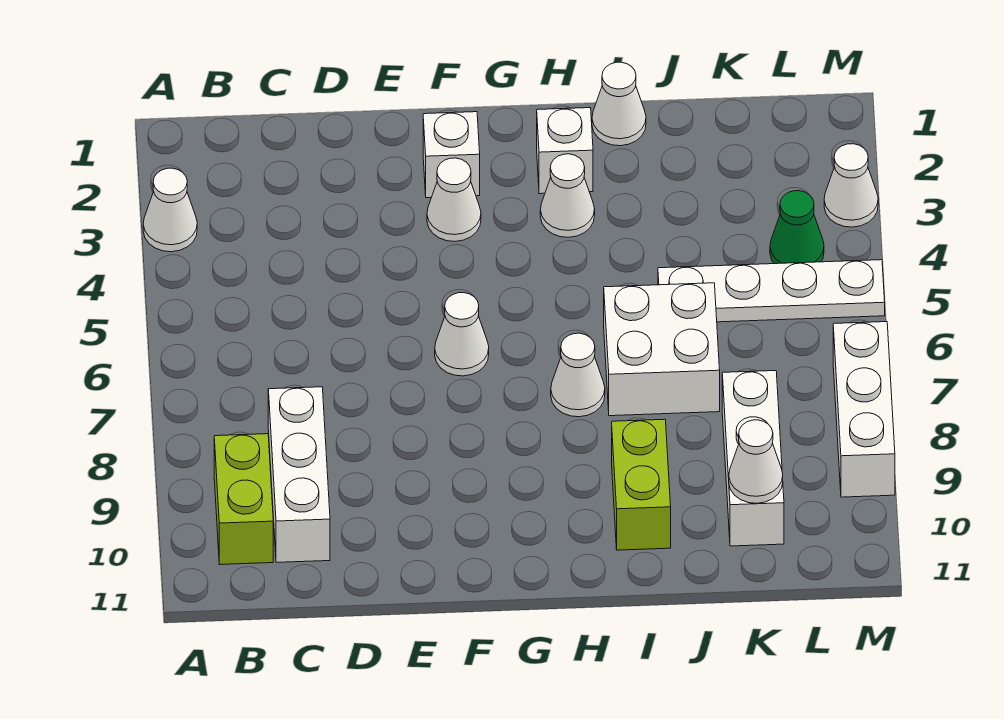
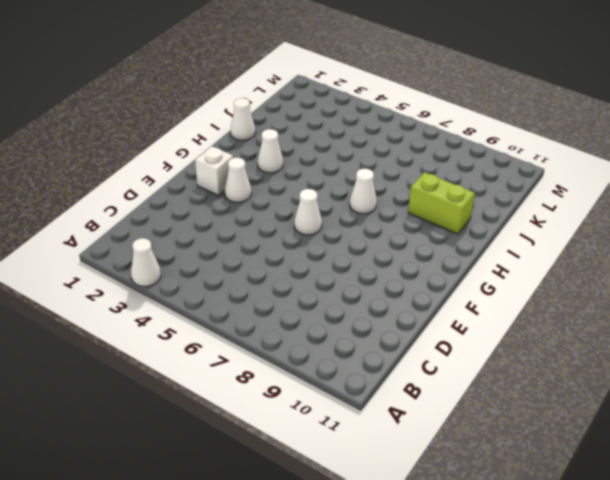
none -> lime 1x2 brick [214,434,273,565]
none -> white 1x3 brick [268,387,330,562]
none -> white 1x1 brick [537,108,593,194]

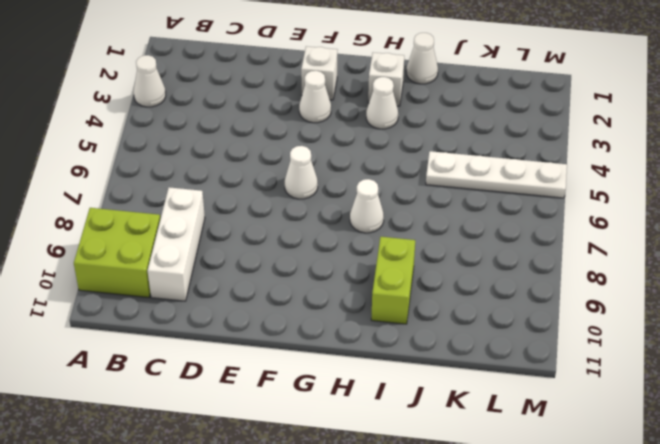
lime 2x2 brick [74,208,160,297] -> lime 1x2 brick [214,434,273,565]
none -> white 2x2 brick [604,283,720,416]
none -> white 1x3 brick [722,371,784,546]
none -> green 1x1 cone [770,191,824,264]

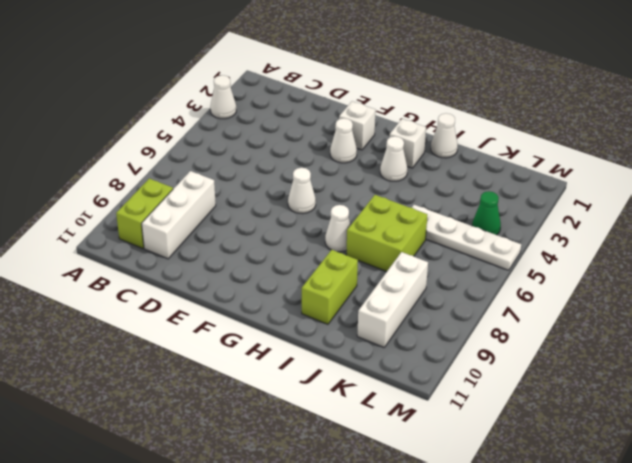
lime 2x2 brick [346,195,427,272] -> white 2x2 brick [604,283,720,416]
none -> white 1x1 cone [824,144,878,227]
none -> white 1x3 brick [833,322,895,497]
none -> white 1x1 cone [729,420,783,503]

